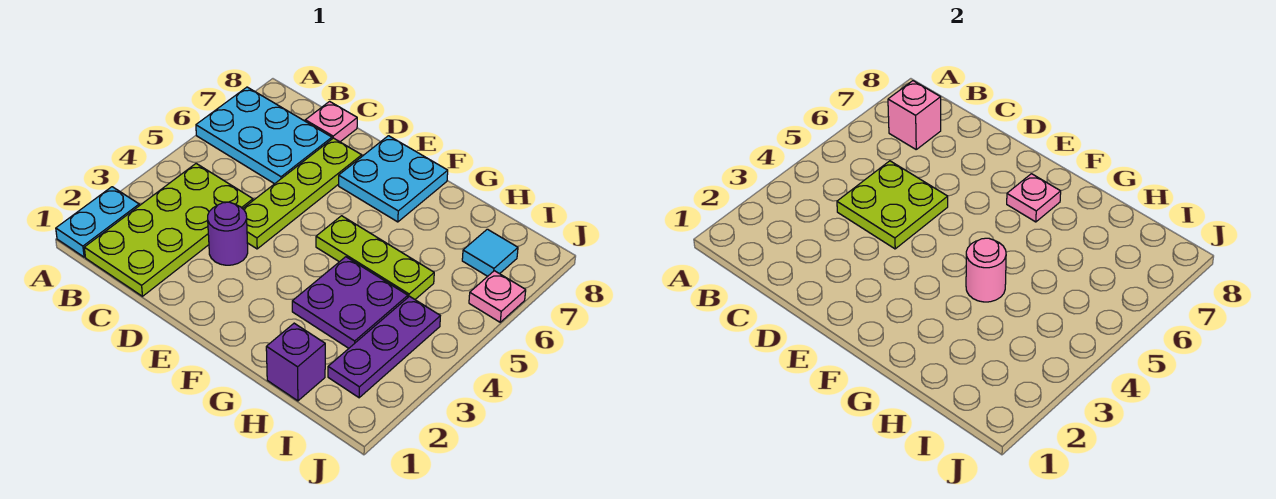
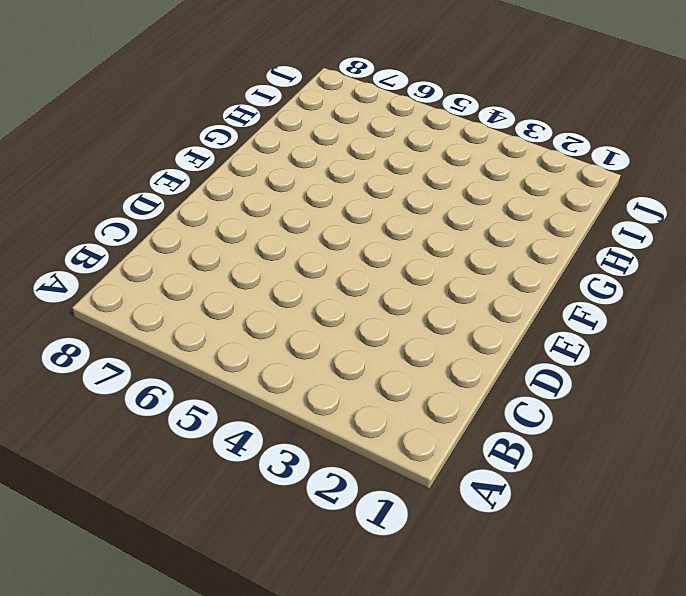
none -> cyan 1x2 plate [56,187,139,257]
none -> cyan 2x3 plate [196,87,332,184]
none -> lime 2x4 plate [84,164,253,296]

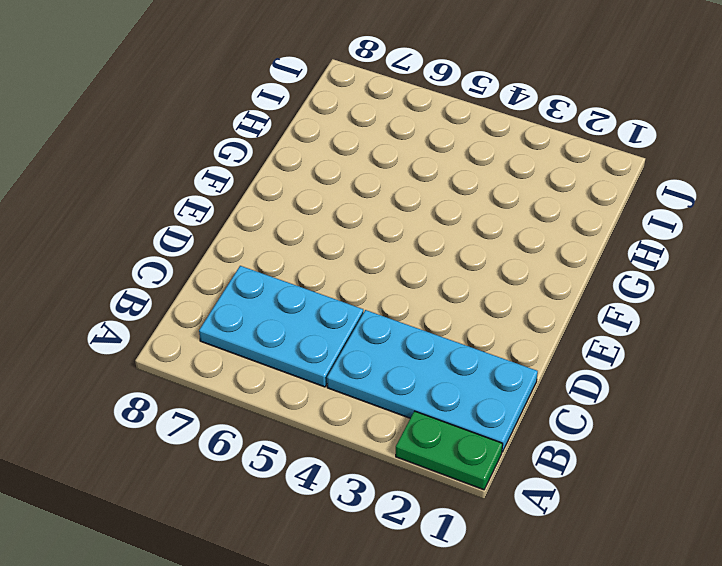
green 1x2 plate [396,411,503,490] -> cyan 1x2 plate [56,187,139,257]
cyan 2x4 plate [327,310,538,452] -> lime 2x4 plate [84,164,253,296]
cyan 2x3 plate [199,266,363,387] -> cyan 2x3 plate turned to [196,87,332,184]
none -> pink 1x1 plate [305,101,357,142]
none -> purple 1x1 round brick [208,202,248,265]
none -> lime 1x4 plate [243,138,362,249]

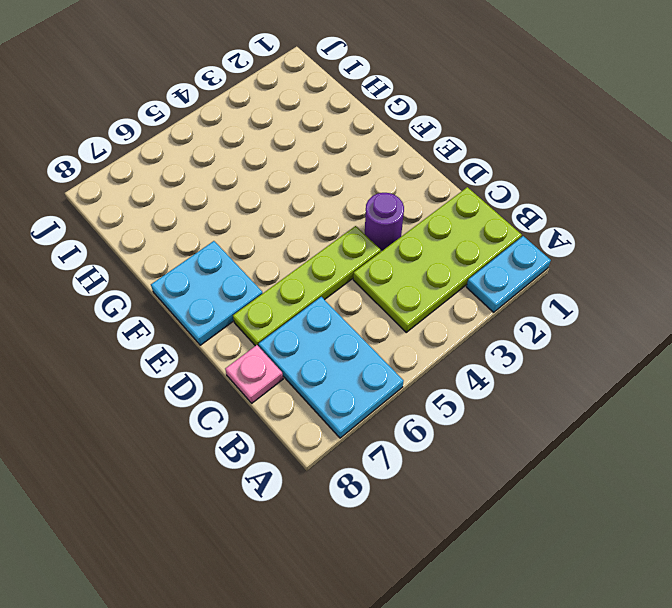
none -> lime 1x3 plate [316,216,434,299]
none -> purple 2x2 plate [292,257,408,348]
none -> purple 1x1 brick [266,323,325,401]

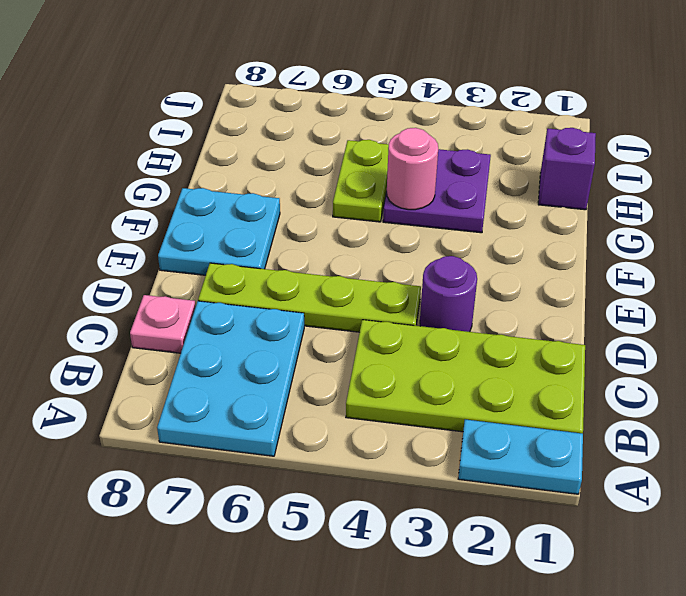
lime 1x2 plate [333,140,389,222] -> lime 1x3 plate [316,216,434,299]
none -> purple 1x3 plate [328,296,440,398]
none -> cyan 1x1 tile [462,229,518,276]
none -> pink 1x1 plate [469,271,526,322]

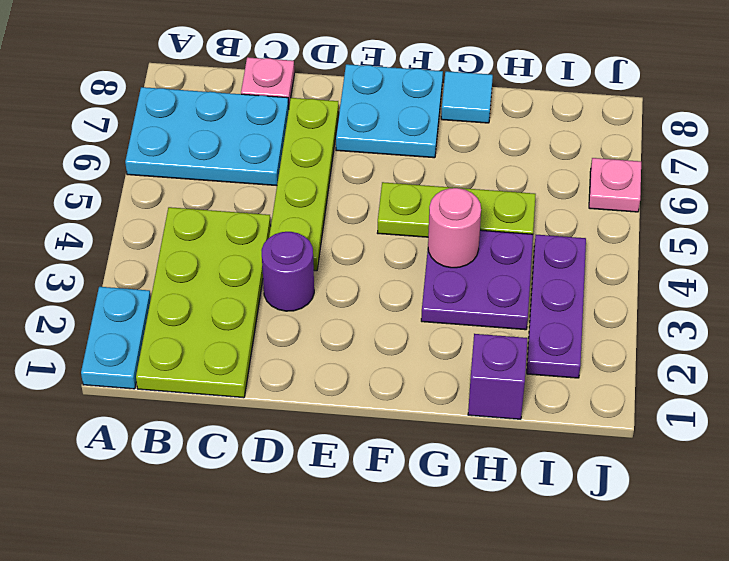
cyan 1x1 tile [441,71,493,123] -> cyan 1x1 tile moved to [462,229,518,276]
none -> pink 1x1 brick [888,81,941,149]
none -> lime 2x2 plate [837,161,948,249]
none -> pink 1x1 plate [1007,174,1061,222]

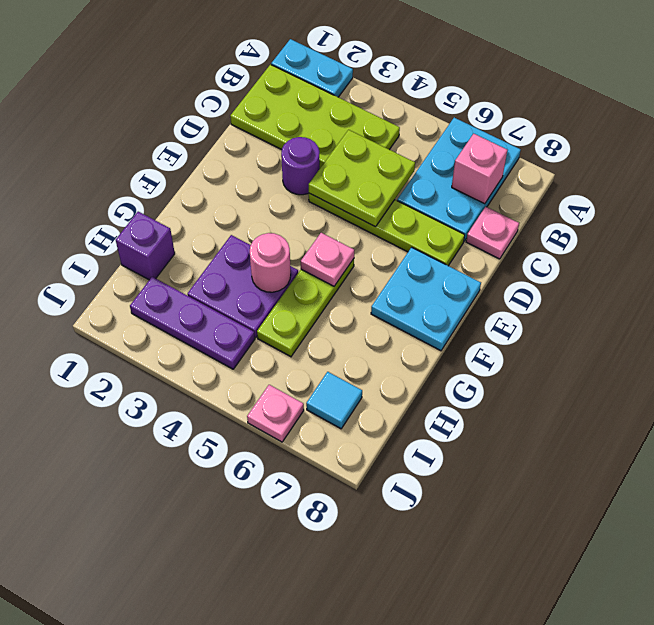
pink 1x1 plate [301,233,354,286] -> pink 1x1 plate moved to [1007,174,1061,222]

